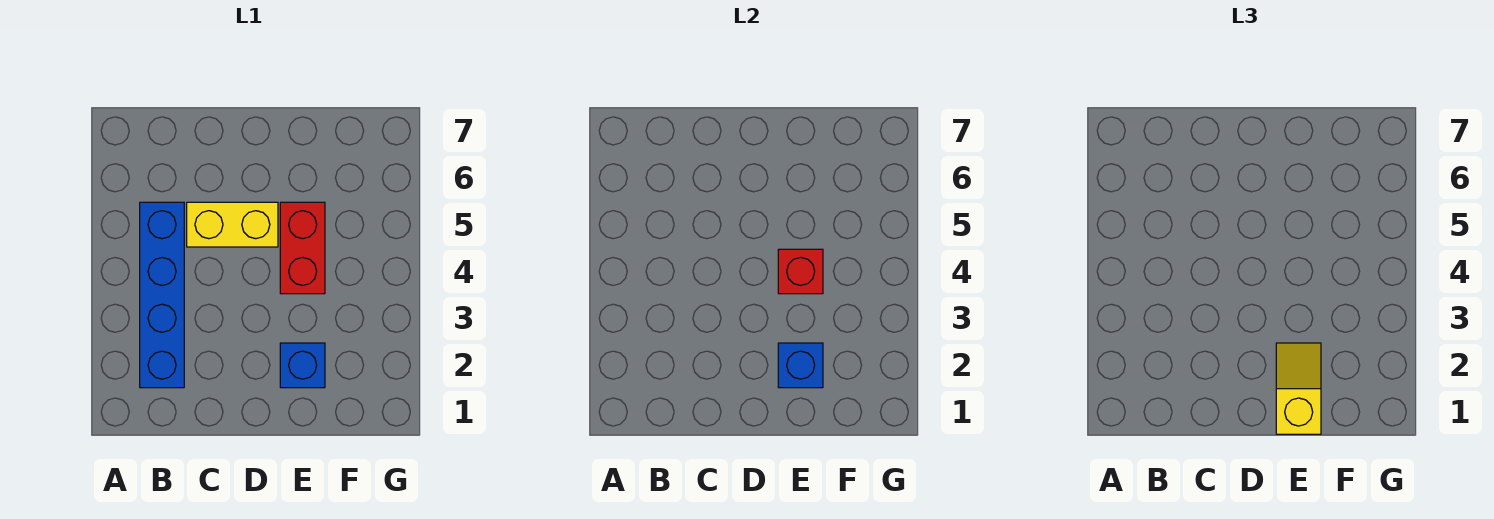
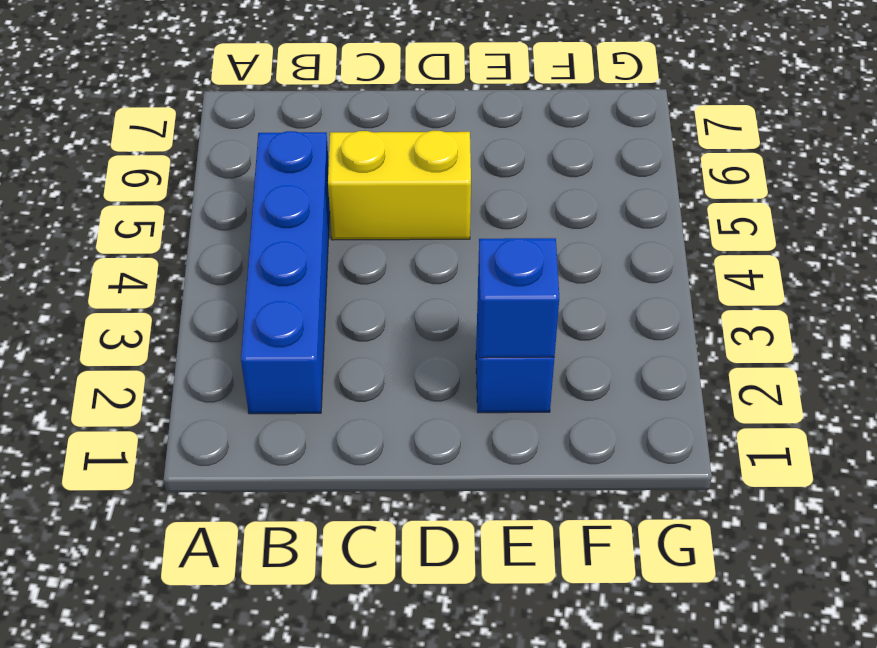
none -> red 1x2 brick [280,202,325,294]
none -> red 1x1 brick [778,249,823,294]

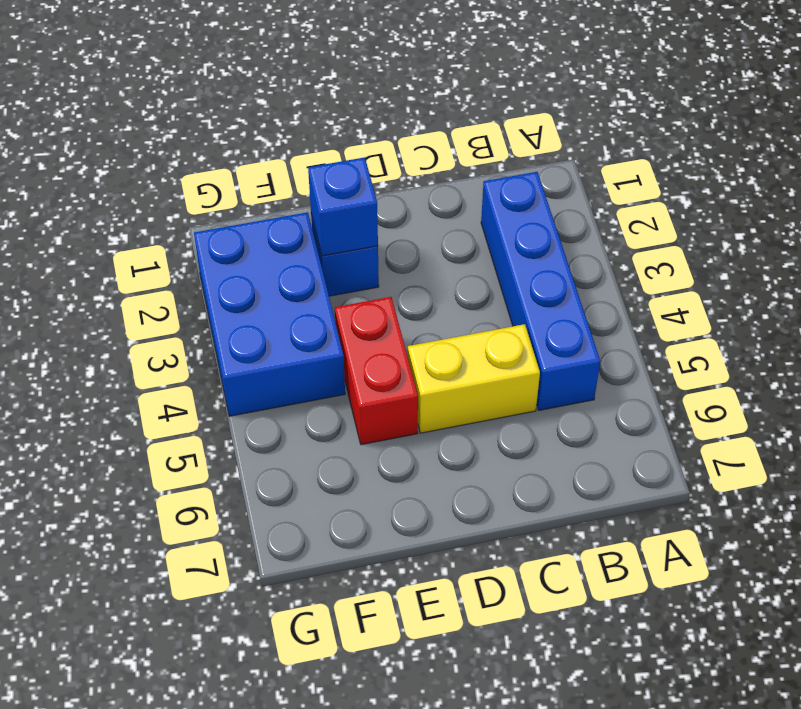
blue 2x3 brick [194,212,345,416] -> none
none -> red 1x1 brick [778,249,823,294]
none -> yellow 1x2 slope [1276,343,1321,434]

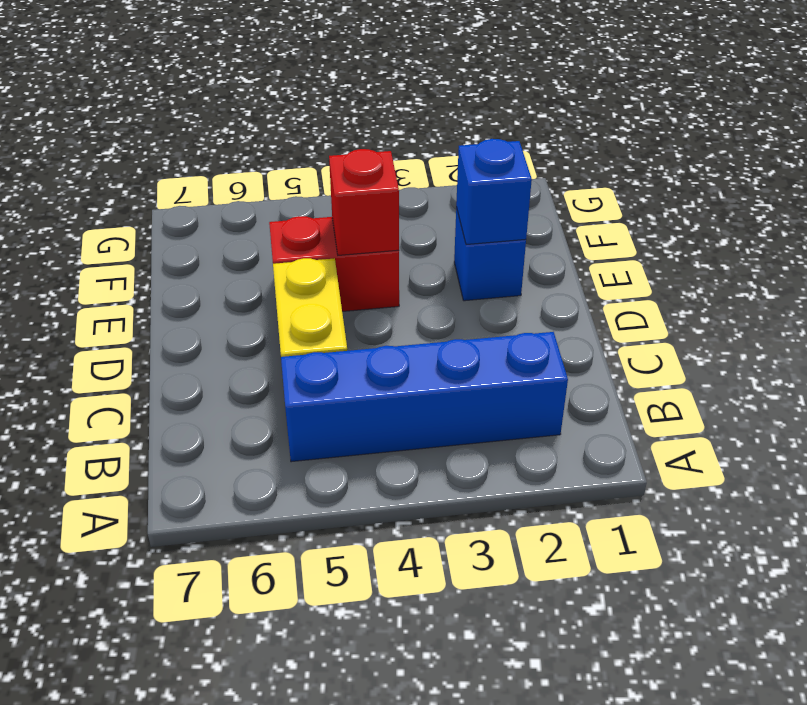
none -> yellow 1x2 slope [1276,343,1321,434]

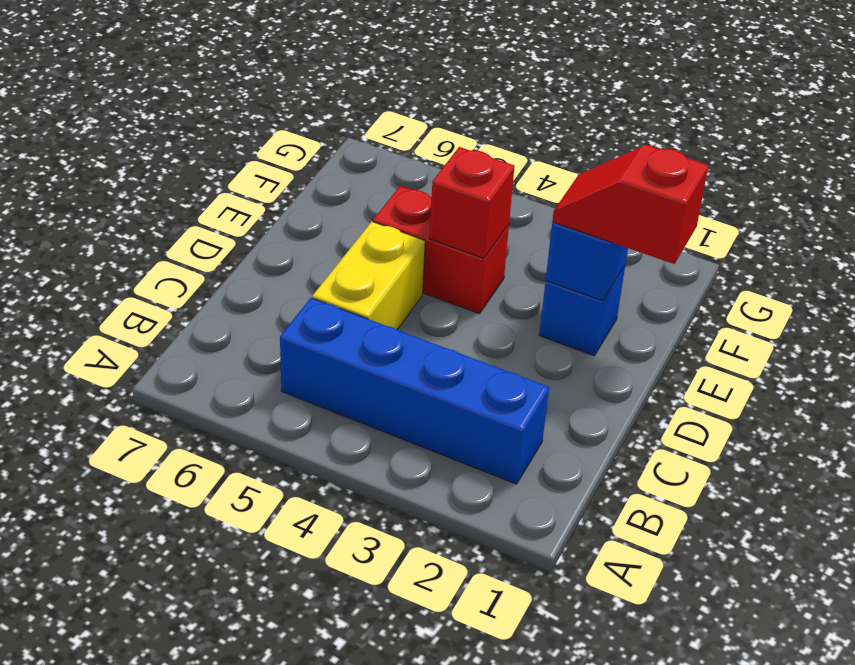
red 1x2 slope [552,145,708,264] -> yellow 1x2 slope [1276,343,1321,434]

